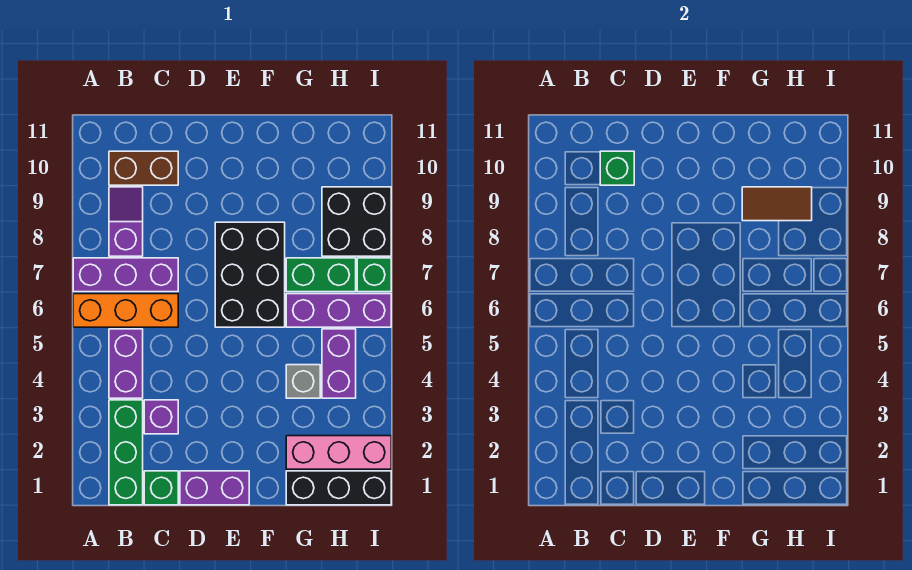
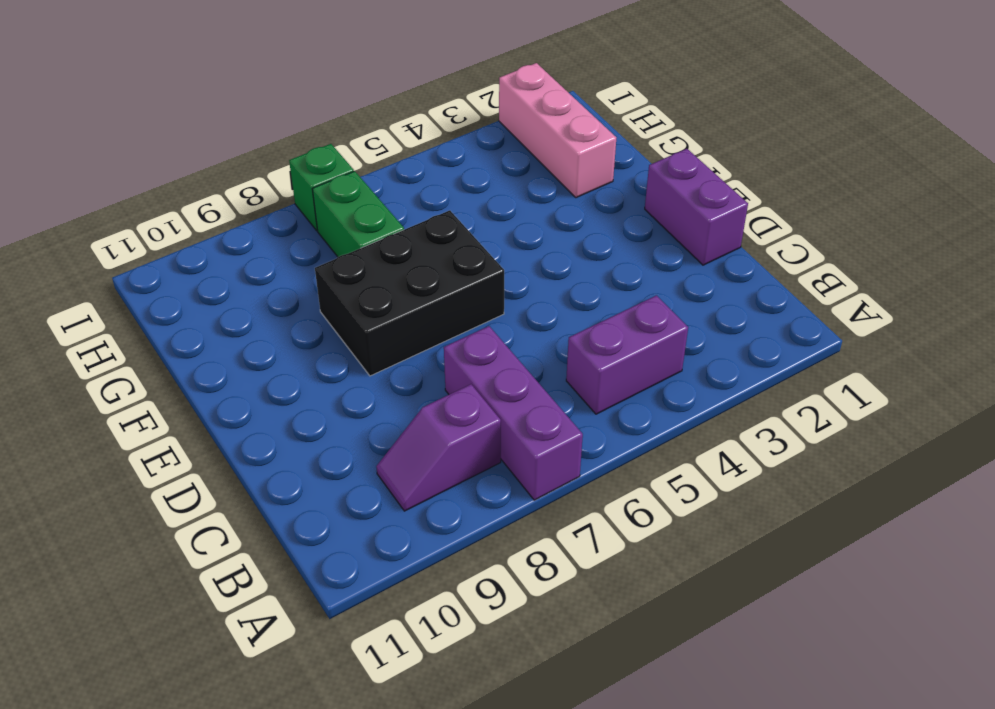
none -> orange 1x3 brick [73,294,178,327]
none -> green 1x3 brick [109,400,143,505]
none -> brown 1x2 brick [109,151,178,185]

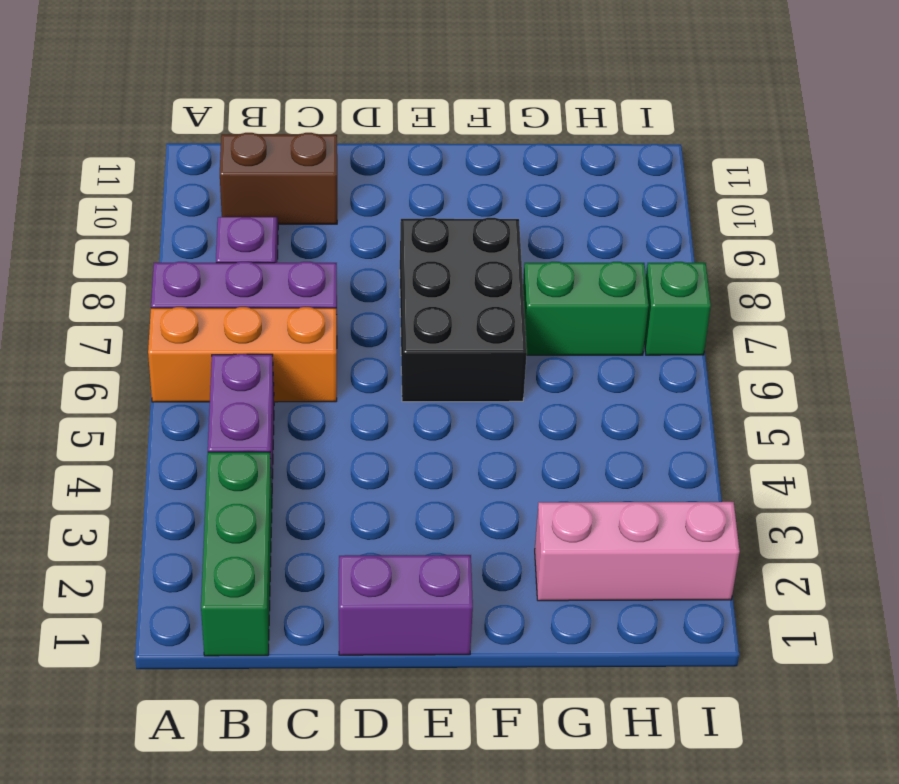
none -> green 1x1 brick [144,471,178,505]
none -> purple 1x1 brick [144,400,178,434]
none -> black 1x3 brick [286,471,391,505]

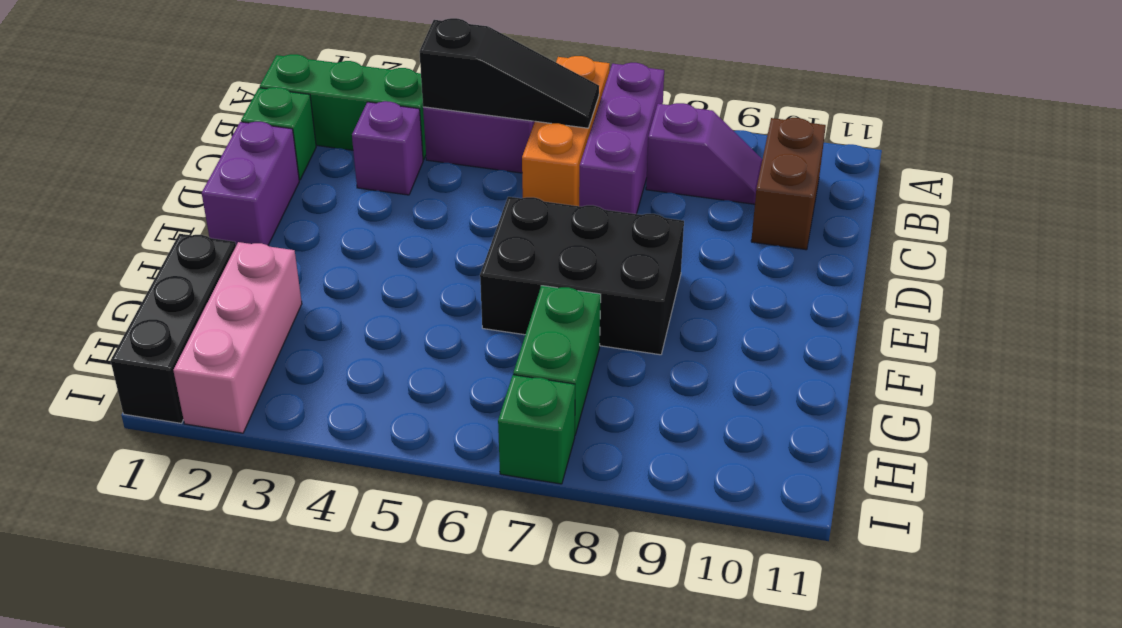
black 1x3 slope [419,18,599,128] -> none
none -> grey 1x1 brick [286,365,320,398]
none -> purple 1x3 brick [286,294,391,327]
none -> purple 1x2 brick [322,329,356,398]

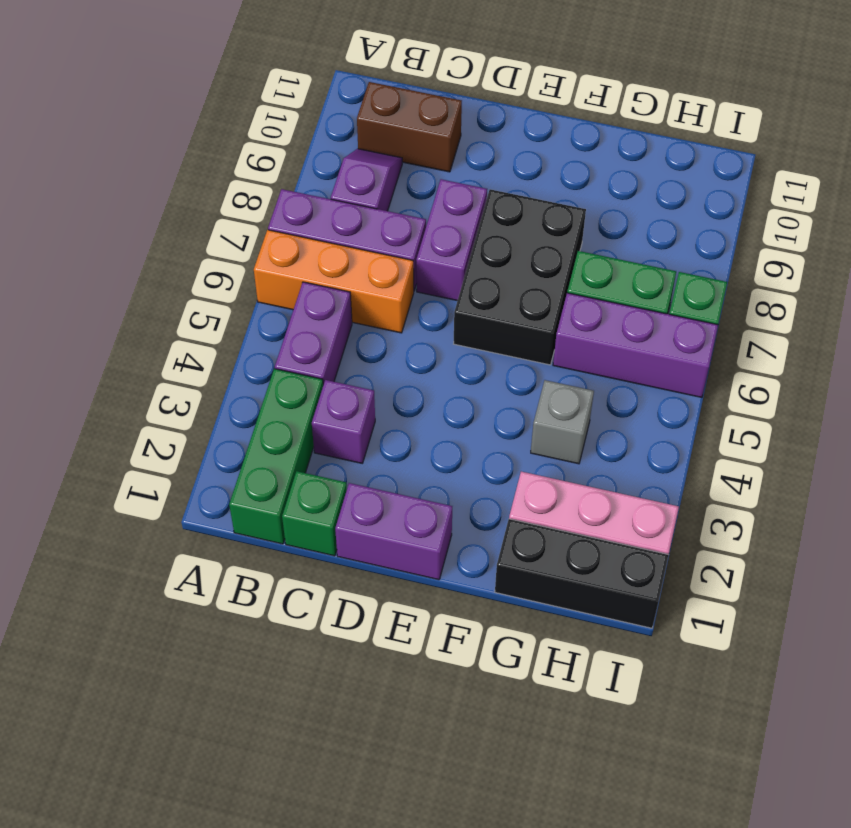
purple 1x2 brick [416,179,487,301] -> purple 1x2 brick moved to [322,329,356,398]
none -> black 2x2 brick [322,187,391,256]
none -> green 1x1 brick [600,151,634,185]
none -> brown 1x2 tile [742,187,812,221]

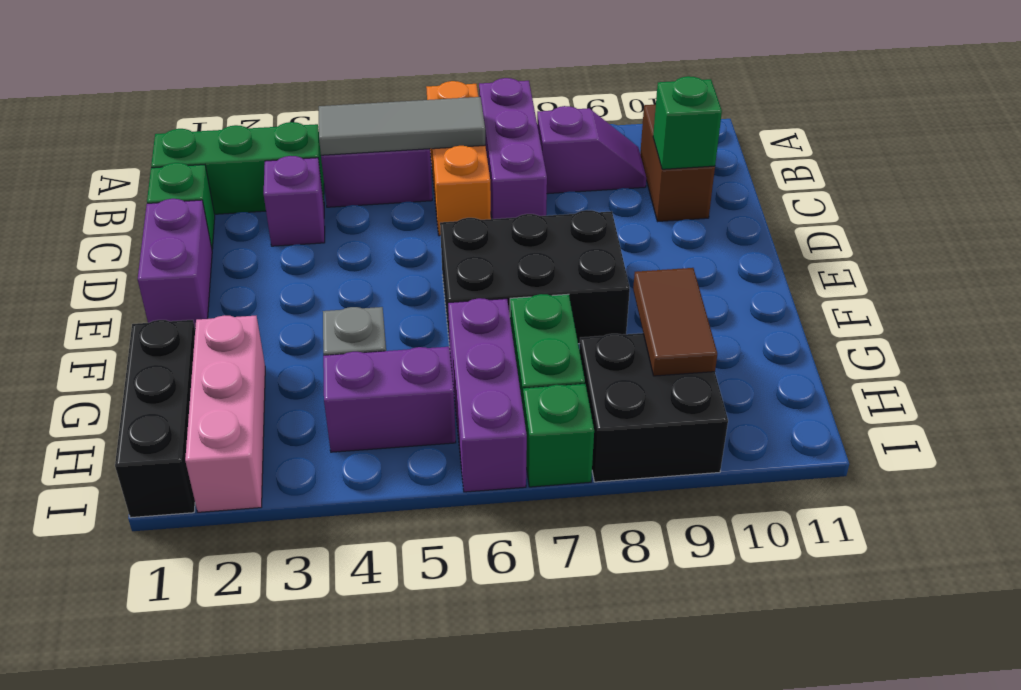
grey 1x3 tile [319,97,485,155] -> none

